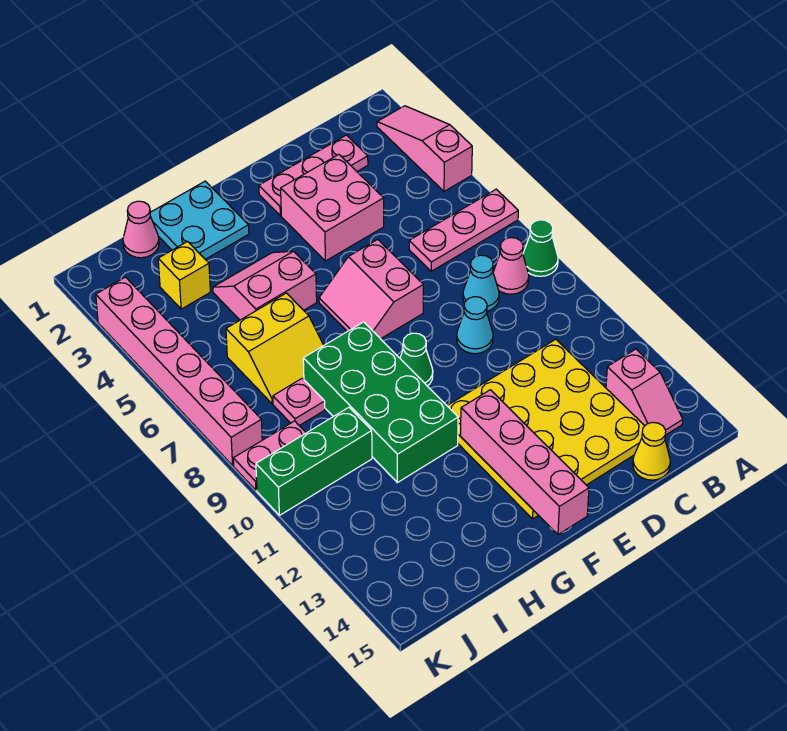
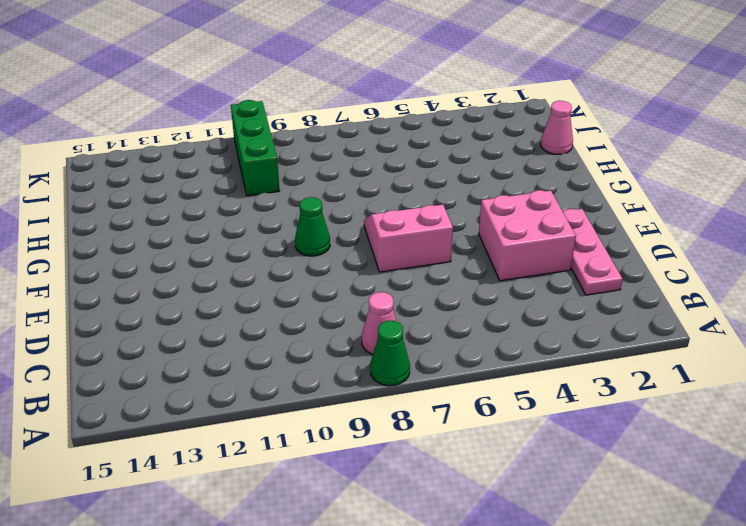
none -> pink 1x3 slope [377,106,472,191]
none -> pink 1x3 plate [409,189,518,271]
none -> pink 1x2 slope [606,349,683,435]

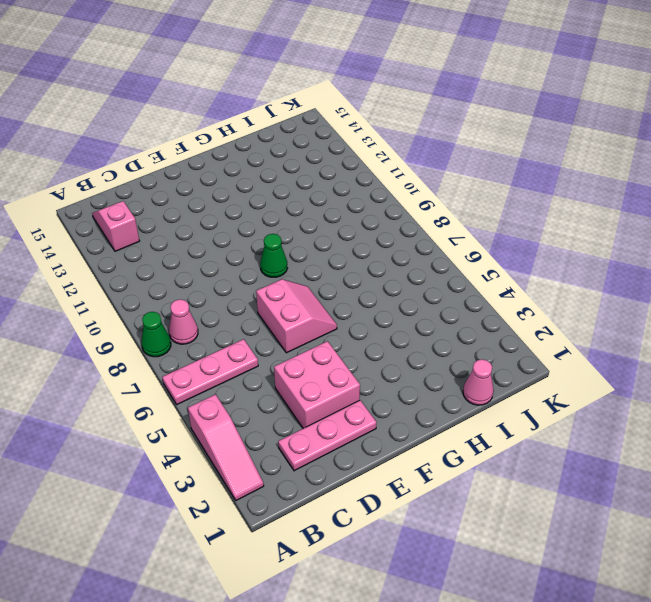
none -> cyan 1x1 cone [463,255,499,311]
none -> yellow 4x4 plate [447,339,644,519]
none -> yellow 1x1 cone [633,422,670,480]

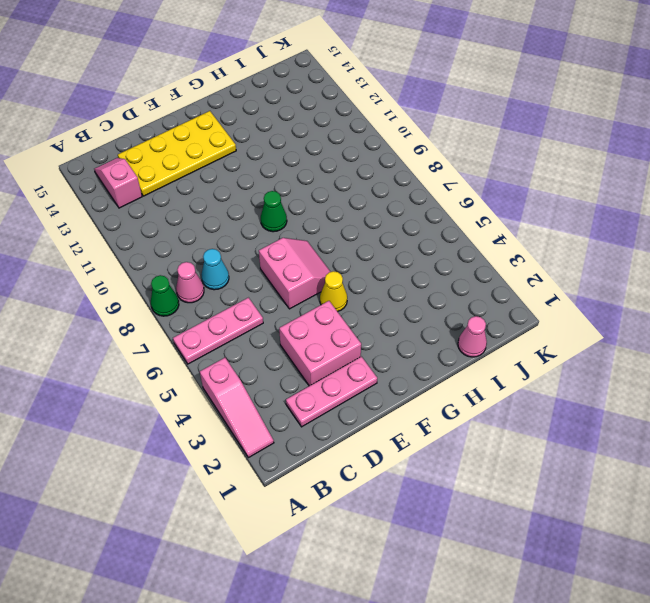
yellow 2x4 plate [118,111,236,196] -> yellow 4x4 plate [447,339,644,519]
yellow 1x1 cone [320,271,347,312] -> yellow 1x1 cone moved to [633,422,670,480]
none -> cyan 1x1 cone [457,297,493,354]
none -> cyan 2x2 plate [150,181,249,259]
none -> pink 2x2 slope [213,251,317,320]

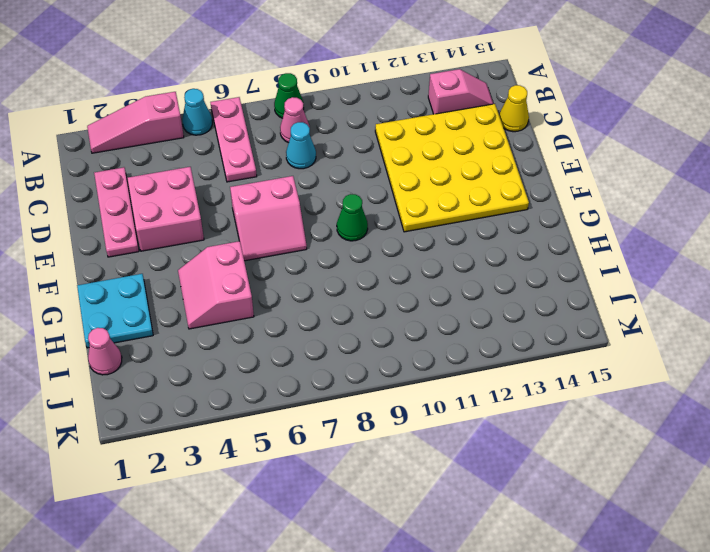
cyan 1x1 cone [182,89,212,135] -> cyan 1x1 cone moved to [457,297,493,354]
none -> green 2x4 brick [303,322,458,483]
none -> yellow 2x2 slope [226,293,324,404]
none -> yellow 1x1 brick [158,242,210,309]

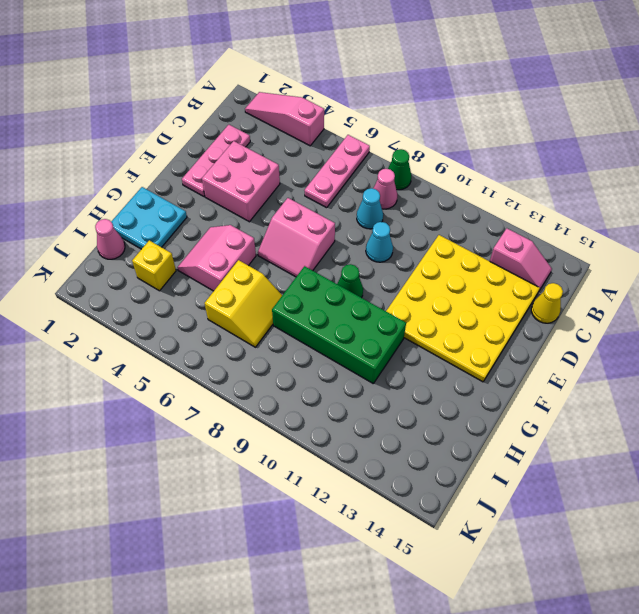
none -> pink 1x1 plate [273,378,325,426]
none -> green 1x3 brick [256,407,372,515]
none -> pink 1x2 plate [233,421,306,490]

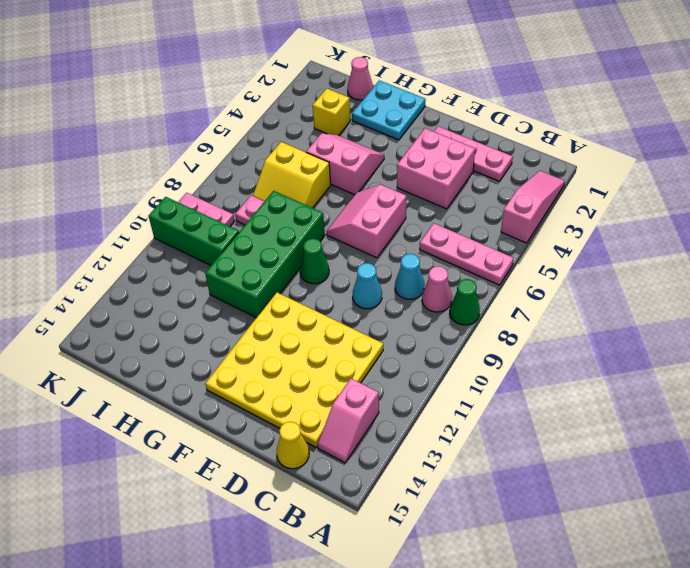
none -> pink 1x6 brick [96,277,262,465]
none -> pink 1x4 brick [460,390,589,535]

